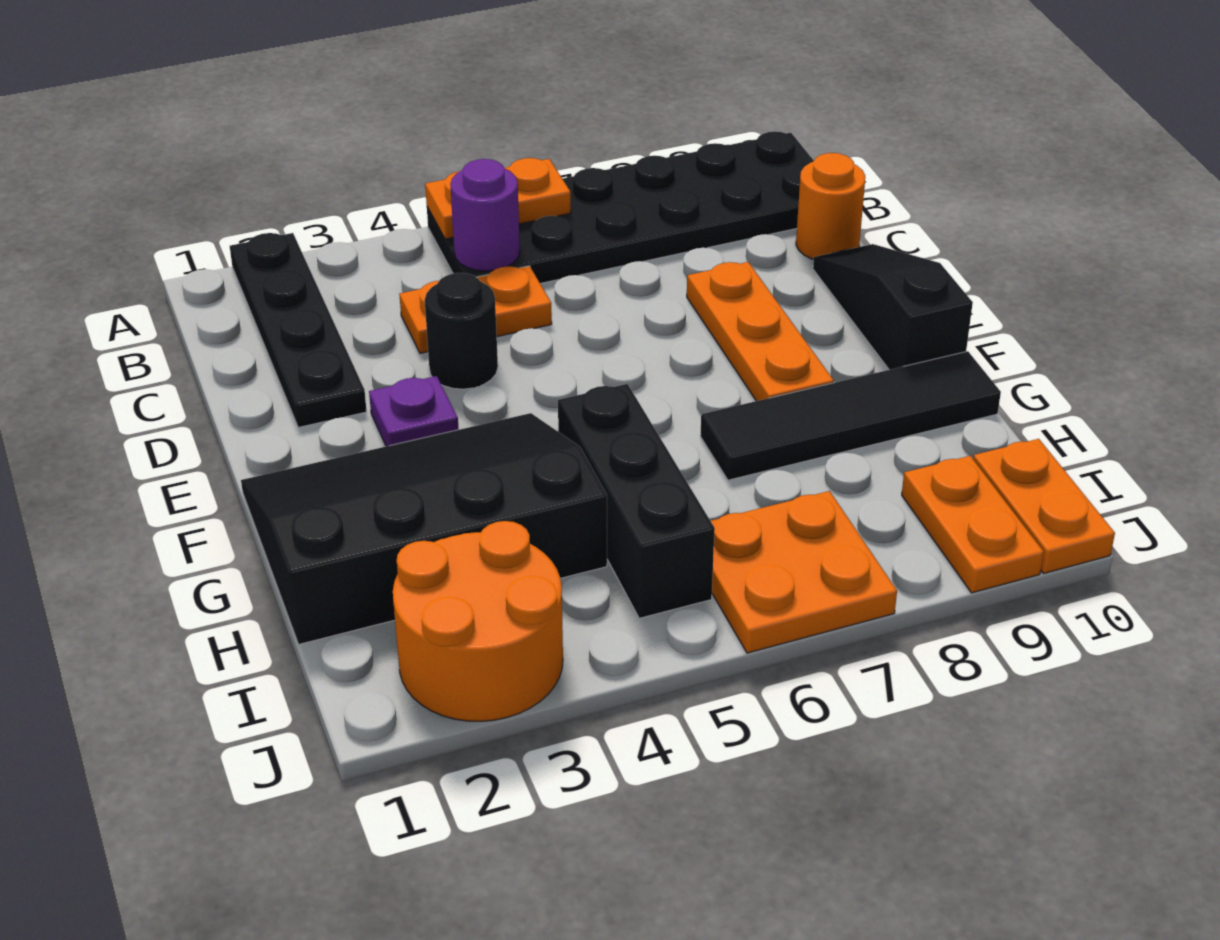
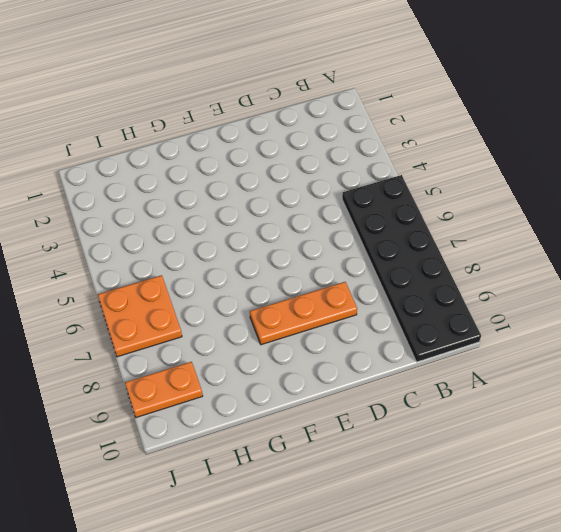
none -> black 1x4 plate [230,233,367,428]
none -> orange 1x2 plate [399,266,552,353]
none -> orange 1x1 round brick [796,153,865,259]

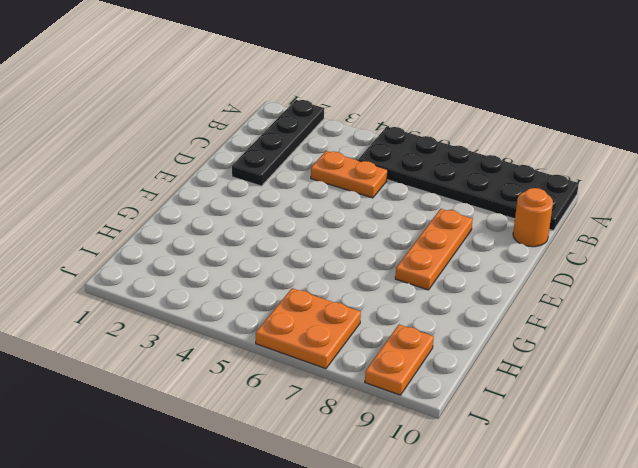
none -> black 1x1 round brick [425,273,498,389]
none -> black 1x3 slope [813,244,973,370]
none -> purple 1x1 plate [369,376,459,446]

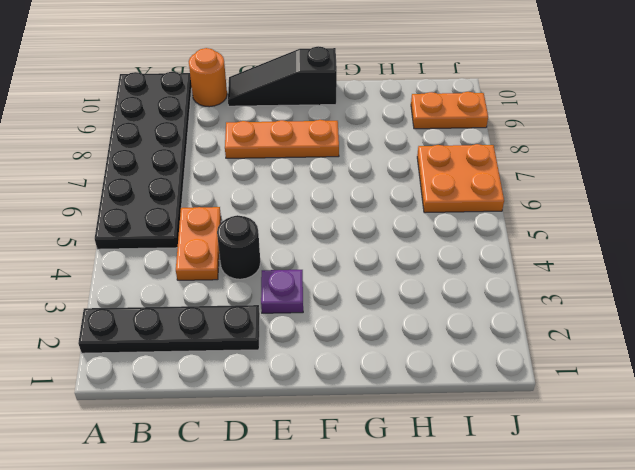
none -> black 3x4 slope [241,413,607,644]
none -> black 1x3 brick [558,384,715,618]
none -> black 1x4 tile [700,351,1001,480]

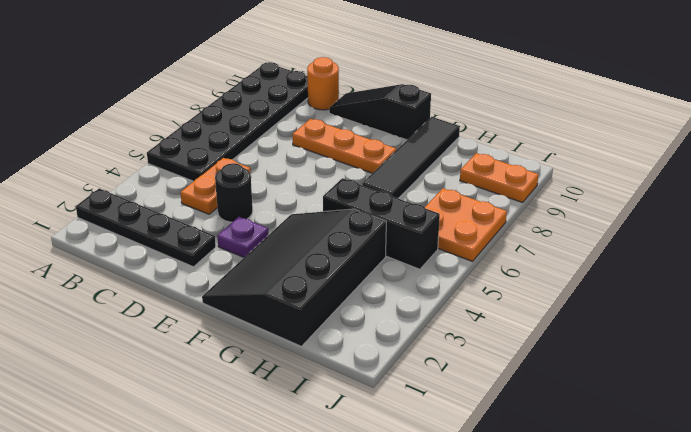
none -> orange 2x2 round brick [393,521,563,721]
none -> orange 1x2 plate [973,439,1115,574]
none -> orange 1x2 plate [425,158,571,239]

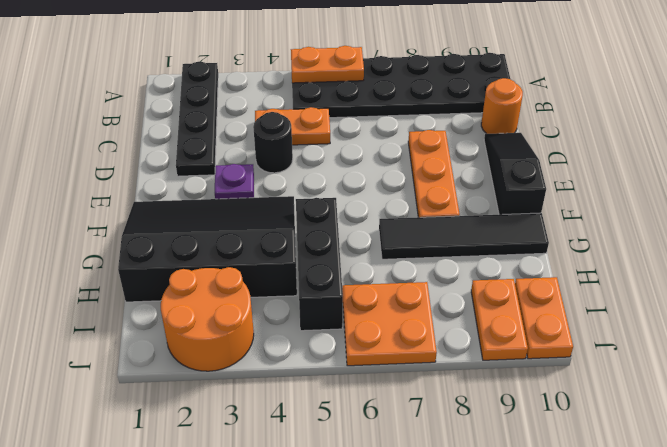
none -> purple 1x1 round brick [451,159,520,271]

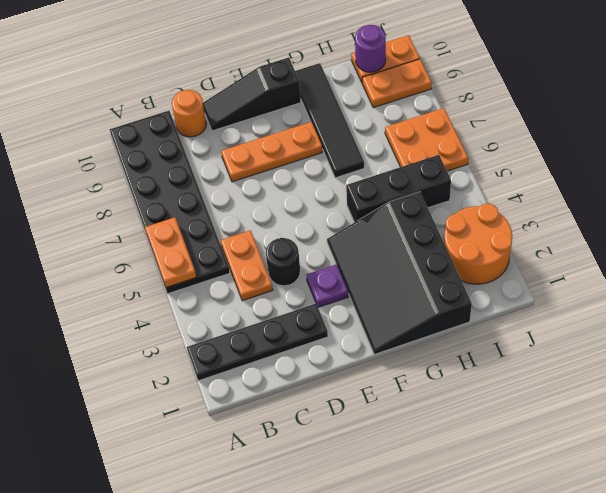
purple 1x1 round brick [355,25,386,72] -> purple 1x1 round brick moved to [451,159,520,271]

